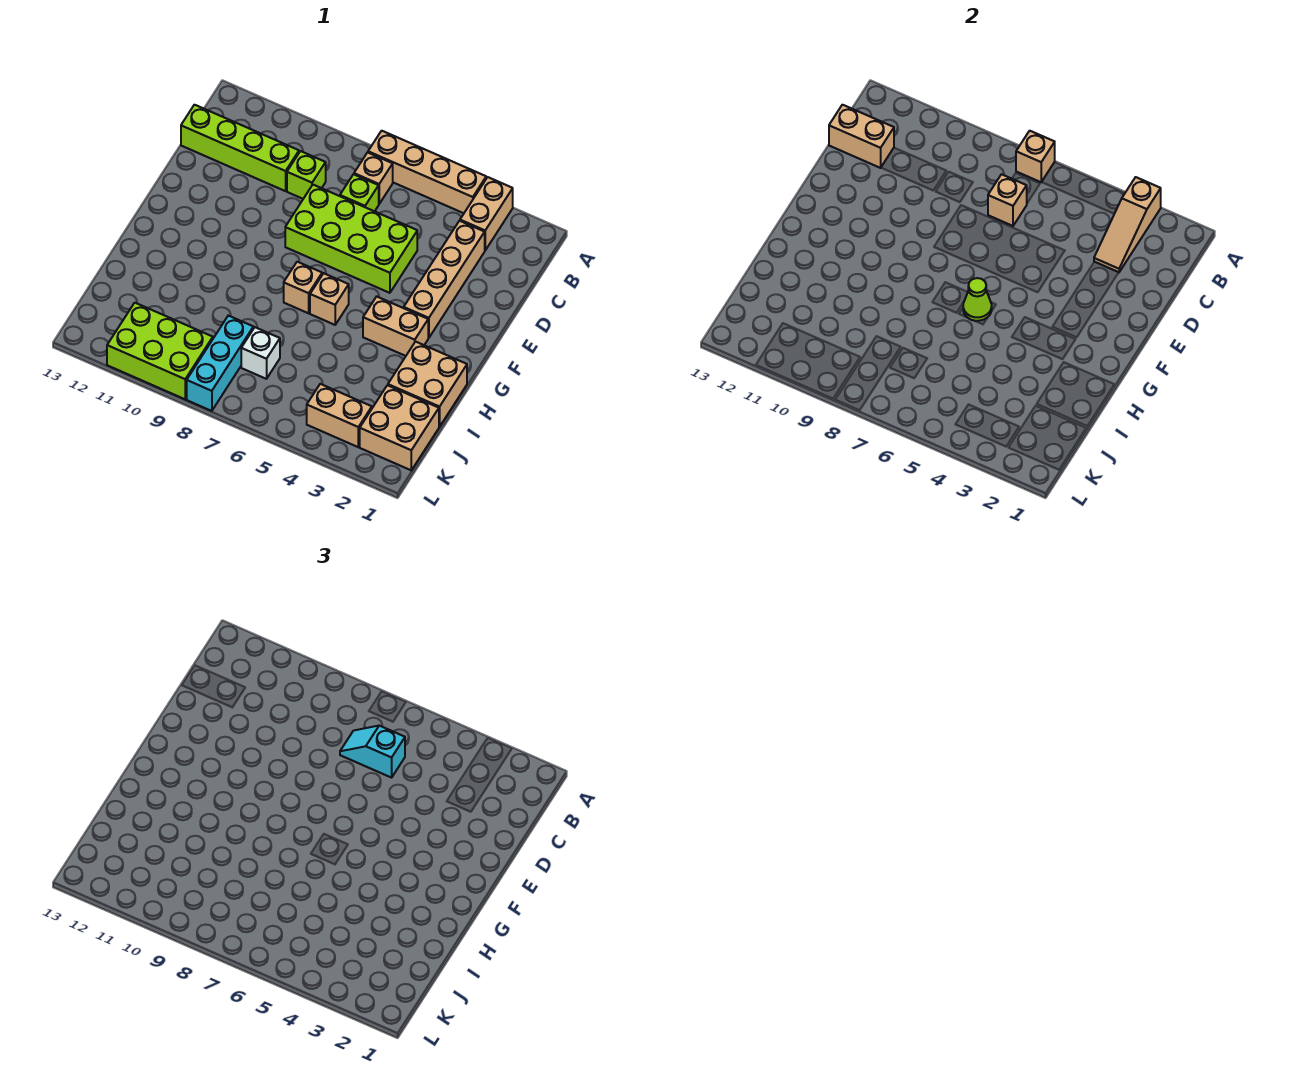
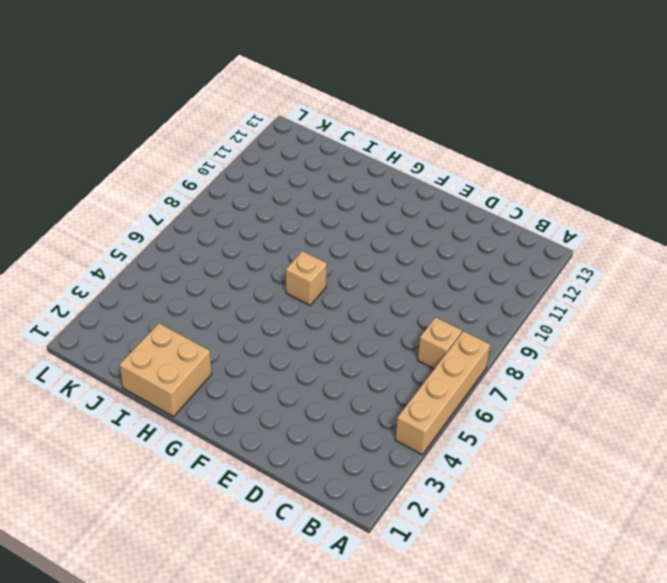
none -> tan 1x2 brick [460,177,513,250]
none -> tan 1x4 brick [404,221,485,338]
none -> lime 1x1 brick [340,174,379,211]

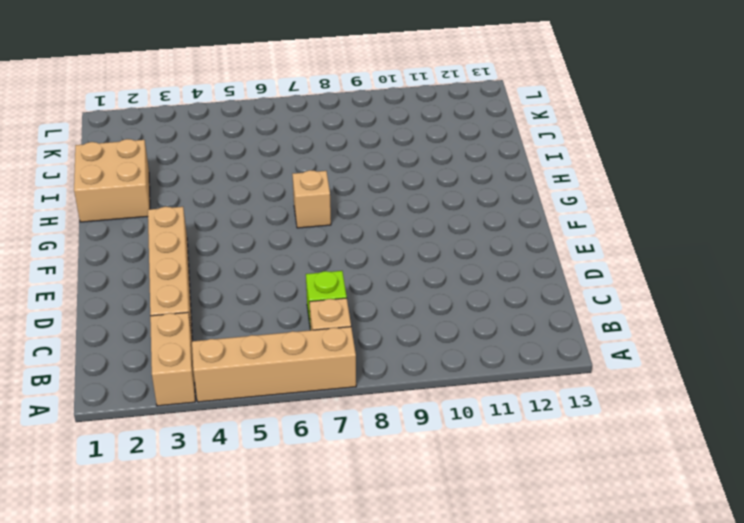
none -> lime 1x1 brick [287,151,326,199]
none -> lime 1x4 brick [181,105,299,191]
none -> lime 2x4 brick [285,185,417,293]

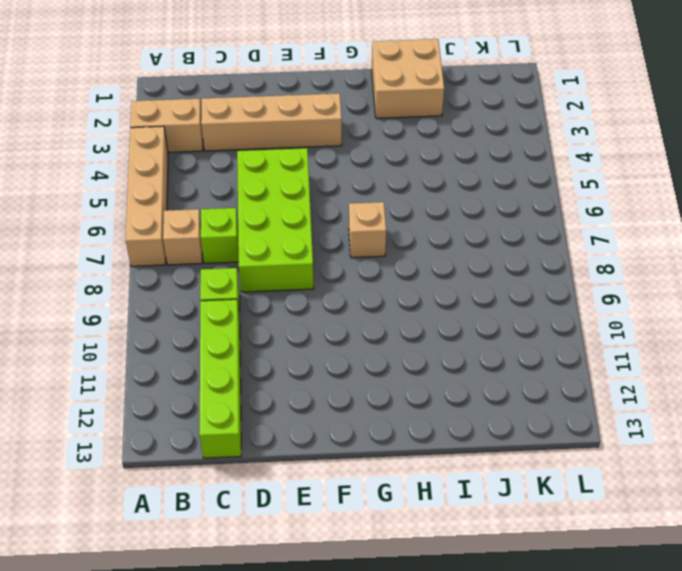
none -> tan 1x2 brick [363,297,428,356]
none -> tan 1x1 brick [310,273,349,325]
none -> tan 2x2 brick [360,385,439,470]

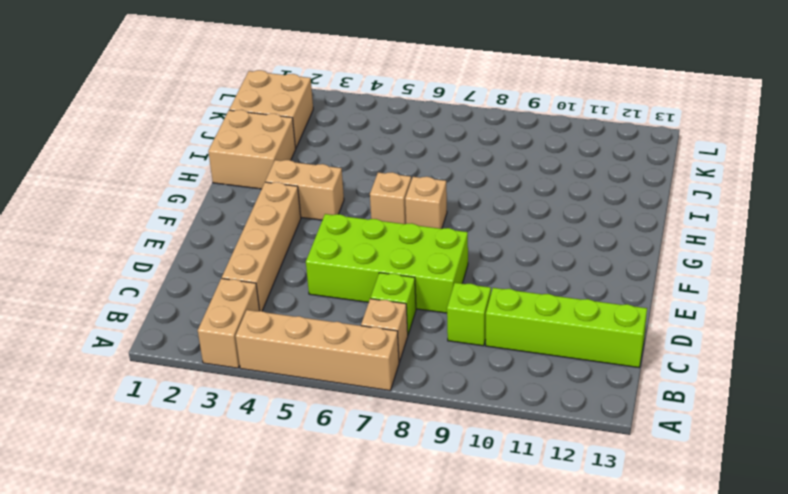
none -> white 1x1 brick [241,327,280,379]
none -> cyan 1x3 brick [187,316,253,411]
none -> tan 1x2 brick [307,384,372,447]

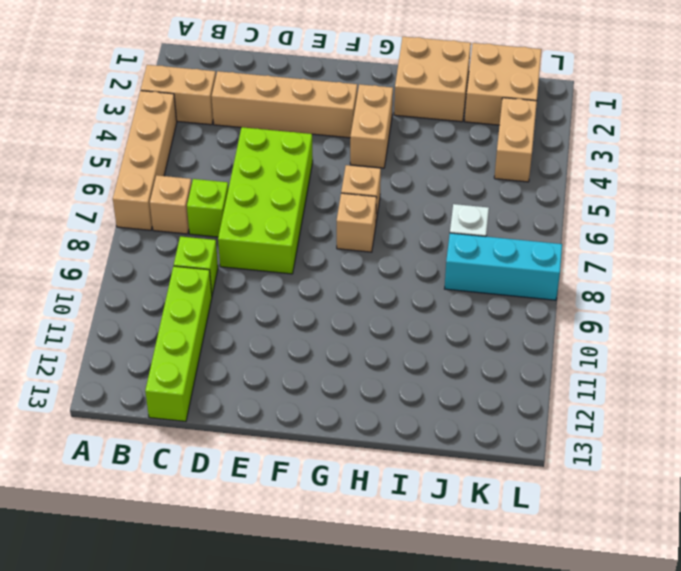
none -> lime 2x3 brick [107,303,213,399]
none -> tan 1x3 slope [1094,177,1161,272]
none -> tan 1x1 brick [1016,131,1055,182]

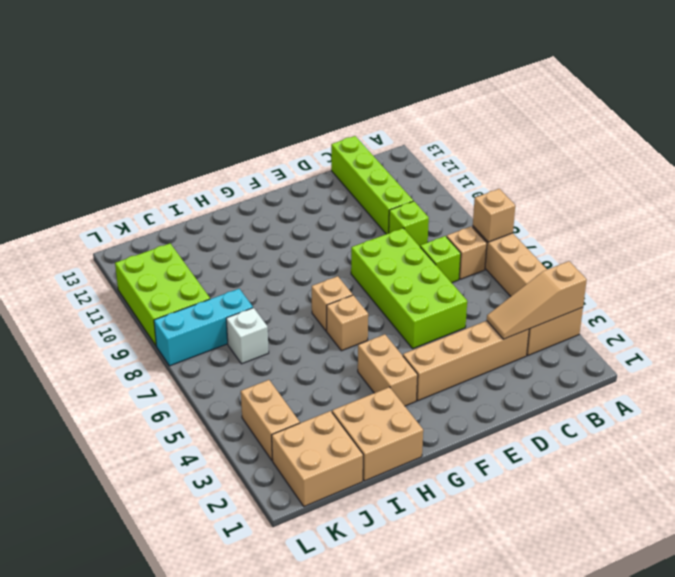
none -> tan 1x1 brick [988,174,1027,226]
none -> tan 1x2 brick [829,105,894,168]
none -> lime 1x1 cone [963,278,992,321]

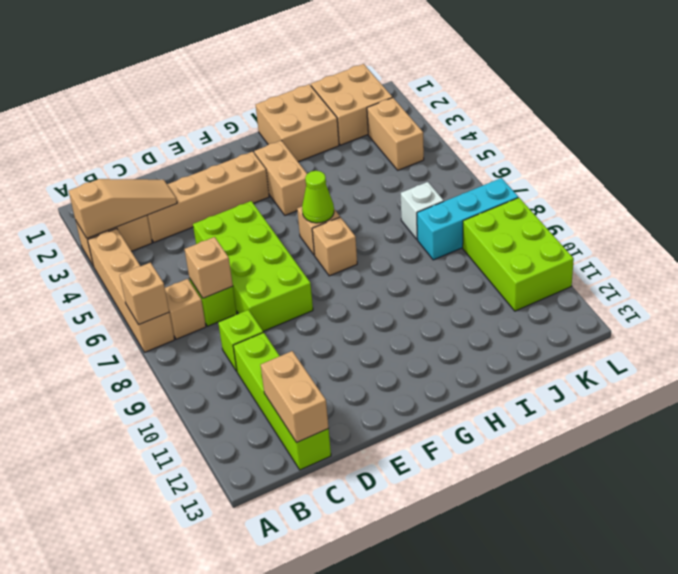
none -> cyan 1x2 slope [340,726,405,778]

